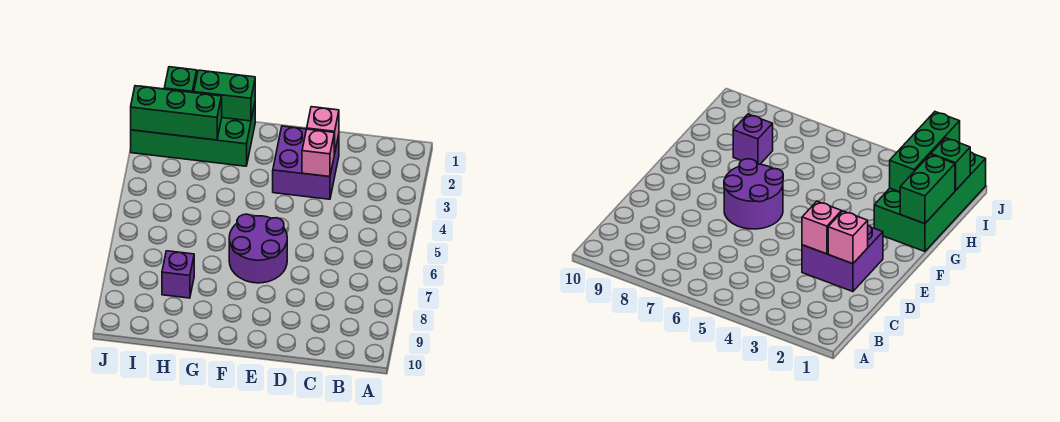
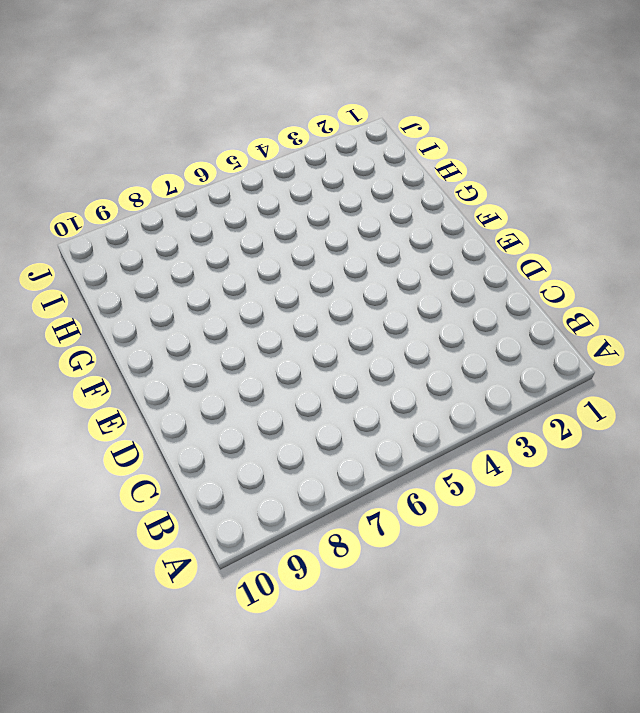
none -> purple 2x2 brick [273,126,339,199]
none -> purple 2x2 round brick [229,214,287,283]

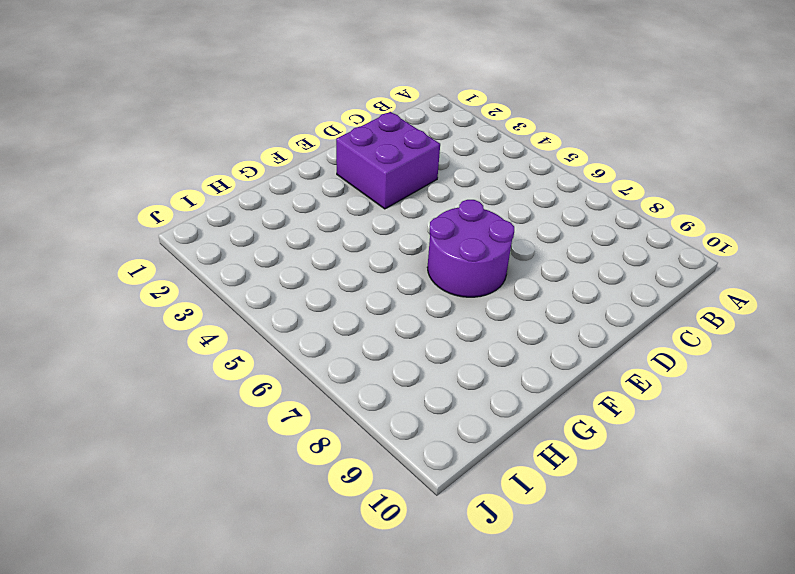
none -> green 2x4 brick [131,86,255,166]
none -> purple 1x1 brick [162,251,194,298]

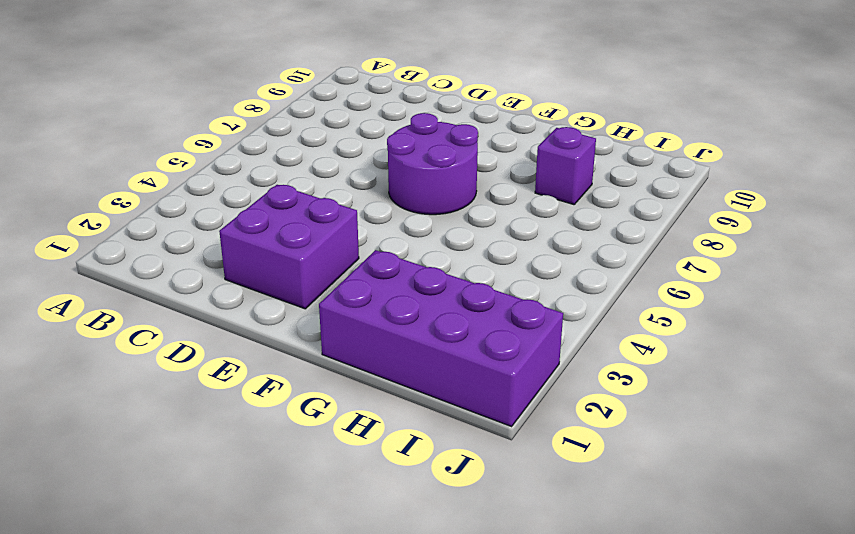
purple 2x4 brick [319,250,563,426] -> green 2x4 brick [131,86,255,166]
none -> pink 1x1 brick [307,107,339,154]
none -> pink 1x1 brick [302,129,334,177]

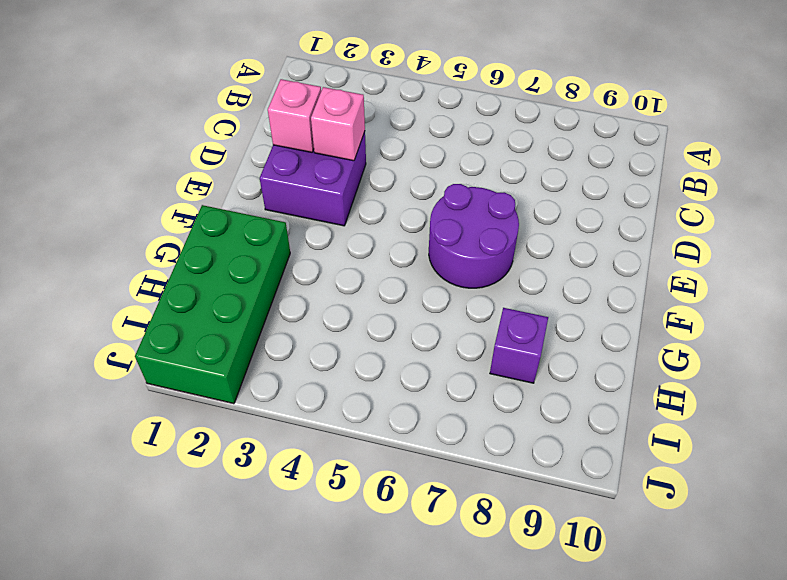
none -> green 1x2 brick [194,70,255,121]
none -> green 1x3 brick [131,86,222,140]

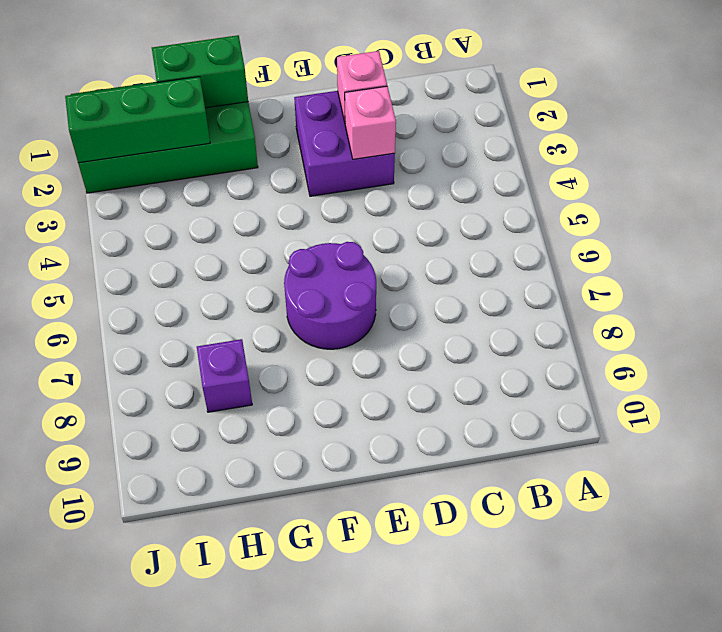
none -> green 1x1 brick [164,67,197,93]

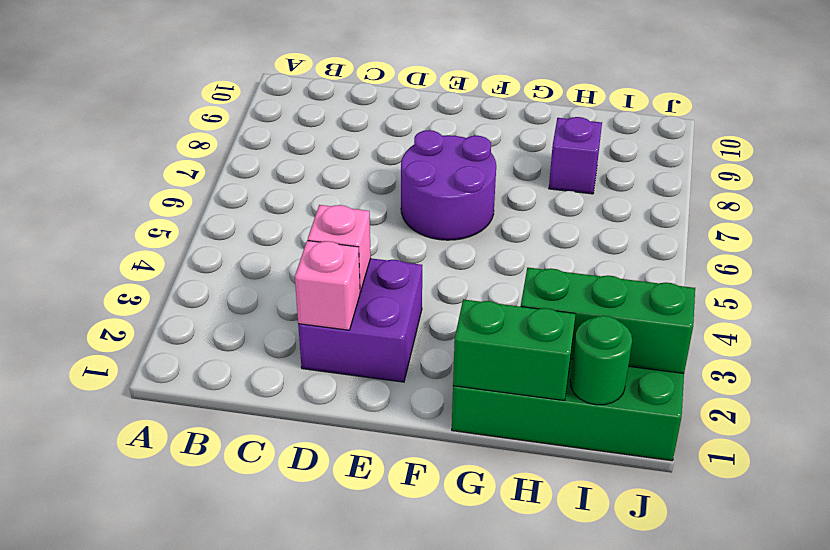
green 1x1 round brick [570,316,632,405] -> green 1x1 brick [164,67,197,93]

